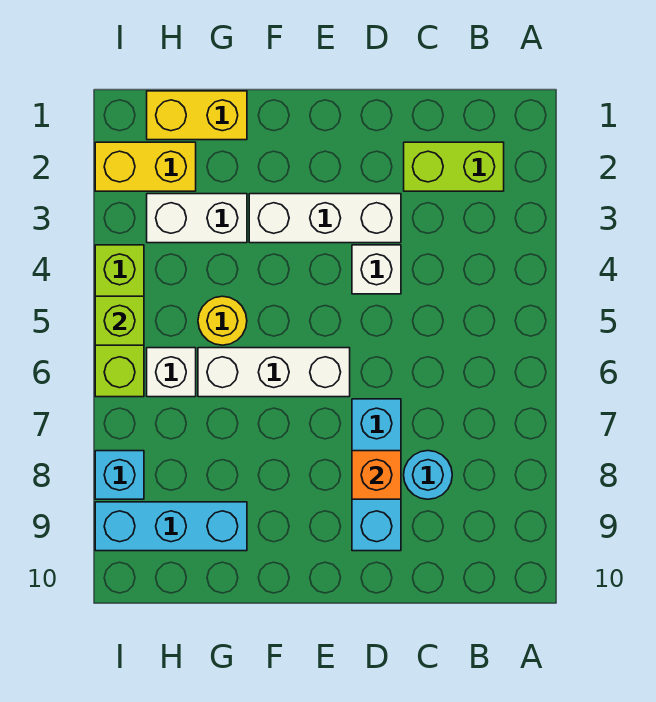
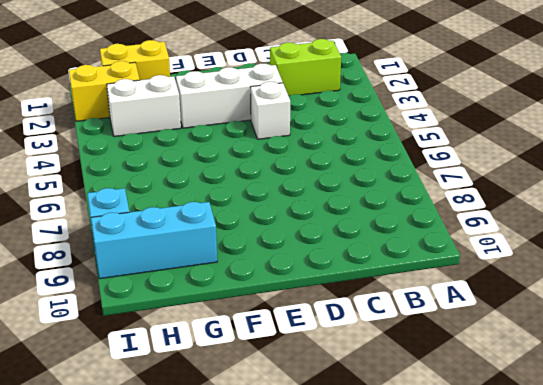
none -> cyan 1x1 round brick [404,451,452,499]
none -> cyan 1x3 brick [352,399,401,551]
none -> white 1x3 brick [198,348,350,397]

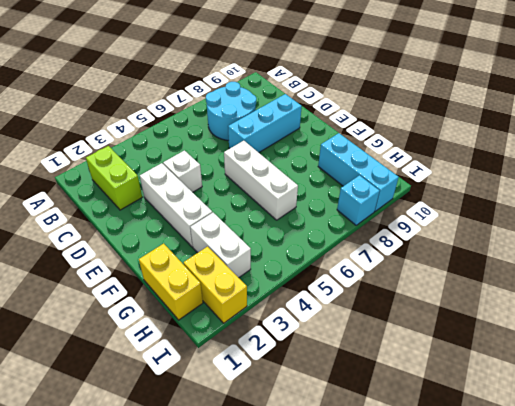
cyan 2x2 round brick [206,82,256,140] -> cyan 1x1 round brick [404,451,452,499]
none -> yellow 1x1 round brick [198,296,247,345]
none -> white 1x1 brick [147,348,196,397]
none -> lime 1x3 brick [95,245,144,397]

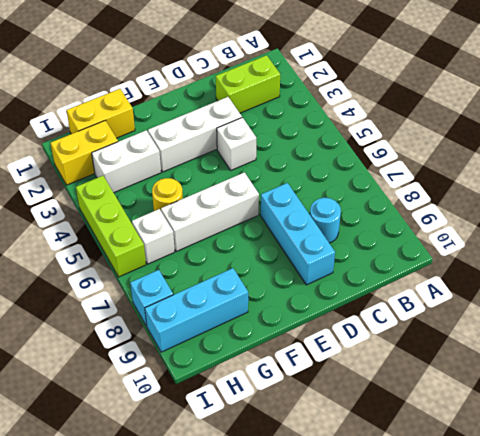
none -> orange 1x1 brick [352,451,401,499]
none -> lime 1x1 brick [95,296,144,345]

